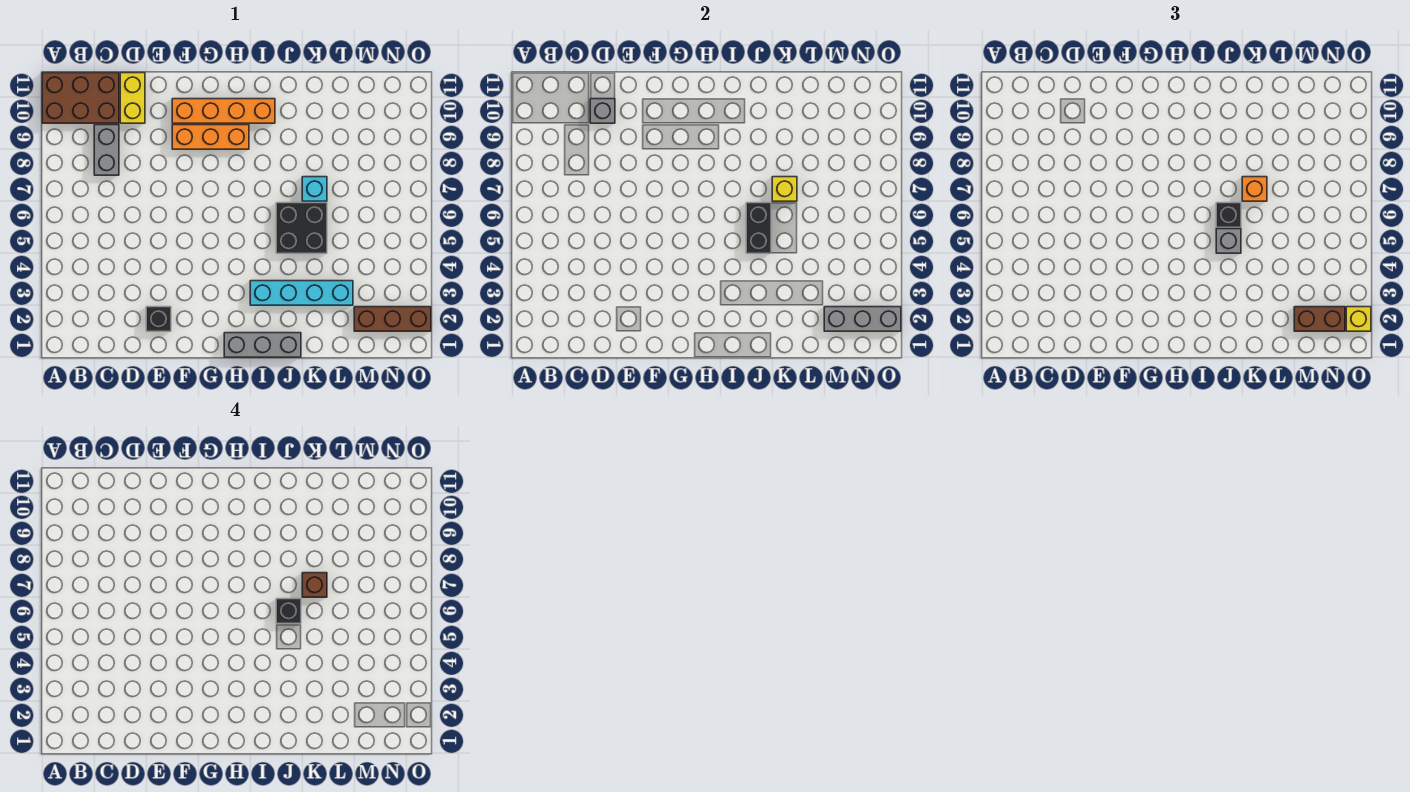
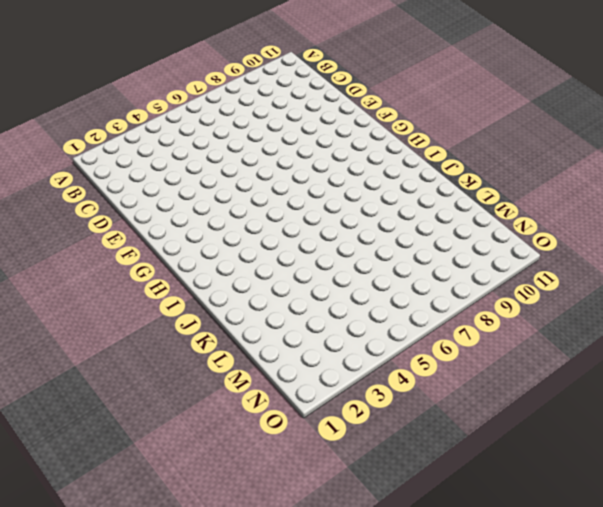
none -> brown 2x3 brick [42,73,119,123]
none -> grey 1x2 brick [94,125,119,175]
none -> yellow 1x2 brick [120,73,145,123]

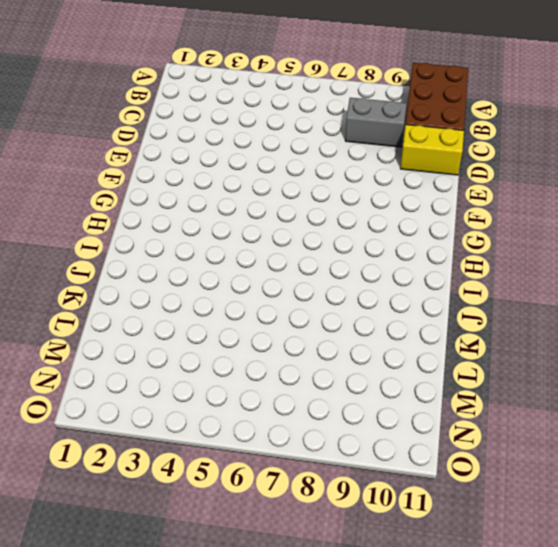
none -> black 1x1 brick [146,307,171,331]
none -> orange 1x3 brick [172,125,249,149]
none -> orange 1x4 brick [172,99,275,123]

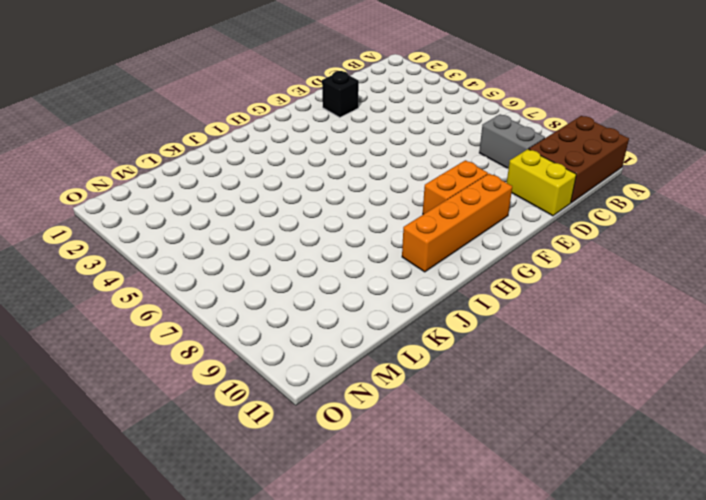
orange 1x2 brick [423,160,488,214] -> orange 1x3 brick [172,125,249,149]
none -> grey 1x3 brick [224,333,301,357]
none -> cyan 1x4 brick [250,281,353,305]
none -> black 2x2 brick [276,203,327,253]

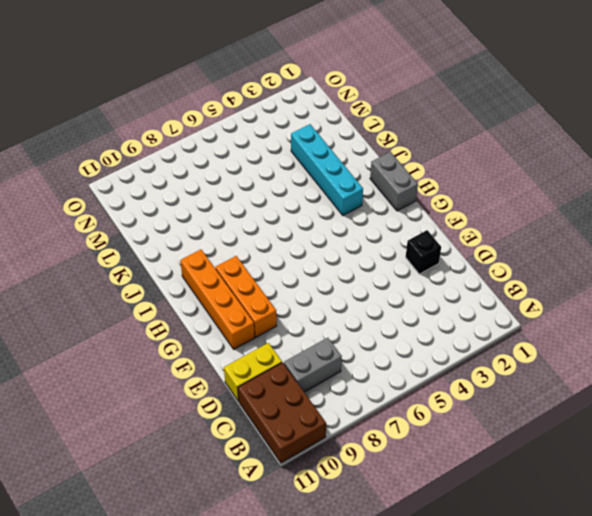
grey 1x2 brick [370,152,418,211] -> grey 1x3 brick [224,333,301,357]
none -> black 2x2 brick [276,203,327,253]
none -> cyan 1x1 brick [302,177,327,201]
none -> brown 1x3 brick [354,307,431,331]

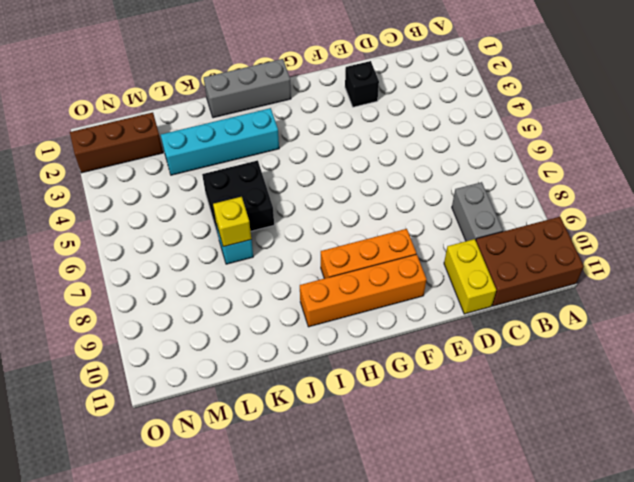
none -> grey 1x1 brick [590,99,615,123]
none -> black 1x2 brick [746,203,771,253]
none -> grey 1x3 brick [824,307,901,331]

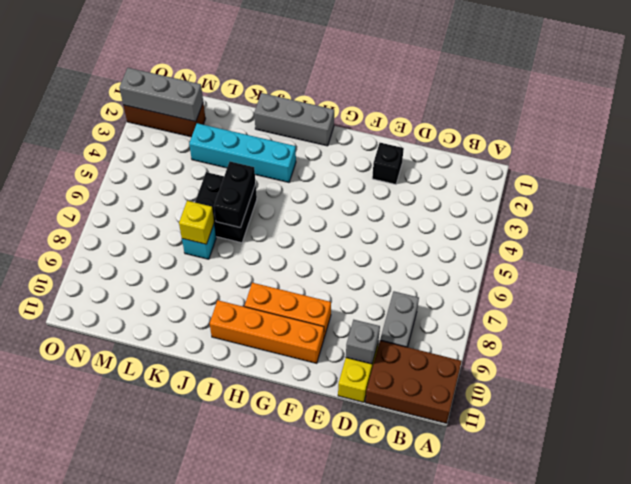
none -> grey 1x1 brick [1216,229,1241,253]
none -> black 1x1 brick [1216,203,1241,227]
none -> orange 1x1 brick [1242,177,1267,201]

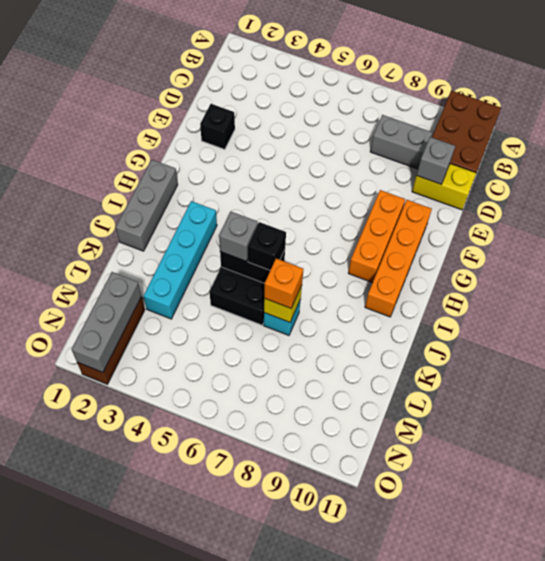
none -> brown 1x2 brick [1294,307,1345,331]
none -> yellow 1x1 brick [1346,307,1371,331]
none -> black 1x1 brick [276,599,301,623]

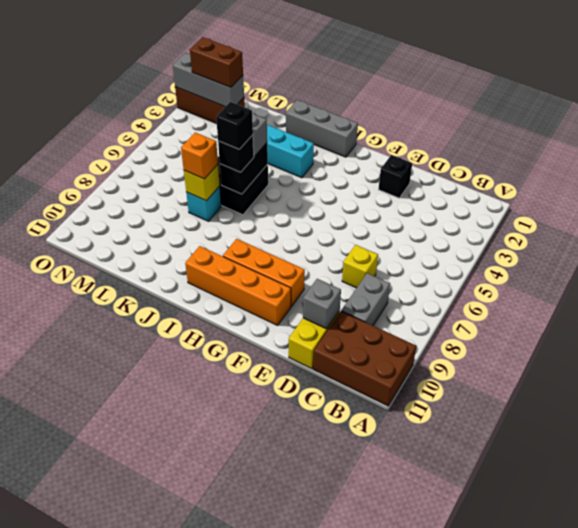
yellow 1x1 brick [342,245,378,288] -> yellow 1x1 brick moved to [1346,307,1371,331]
none -> brown 1x1 brick [302,573,327,597]

